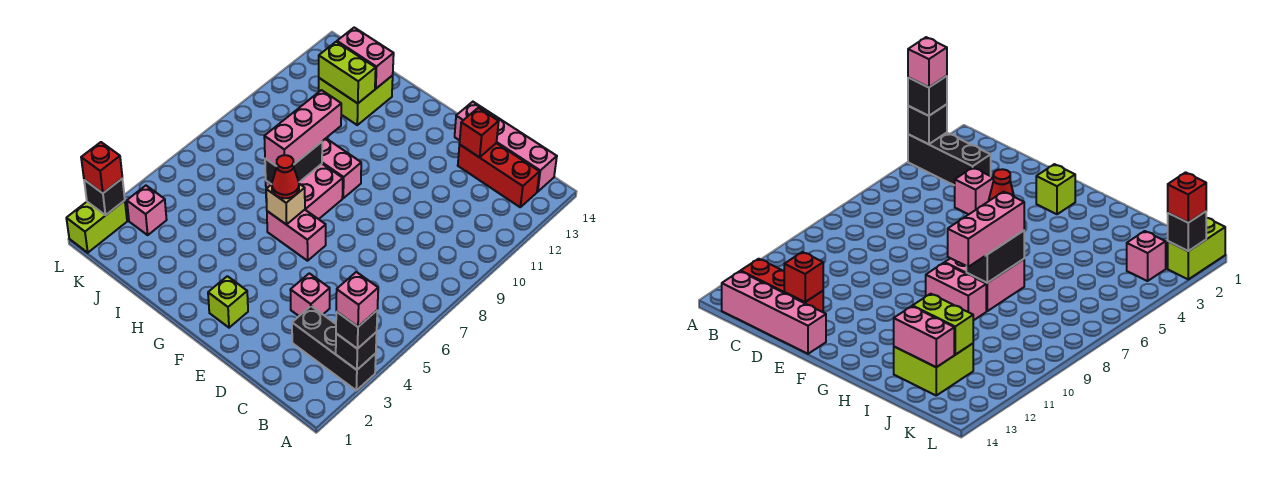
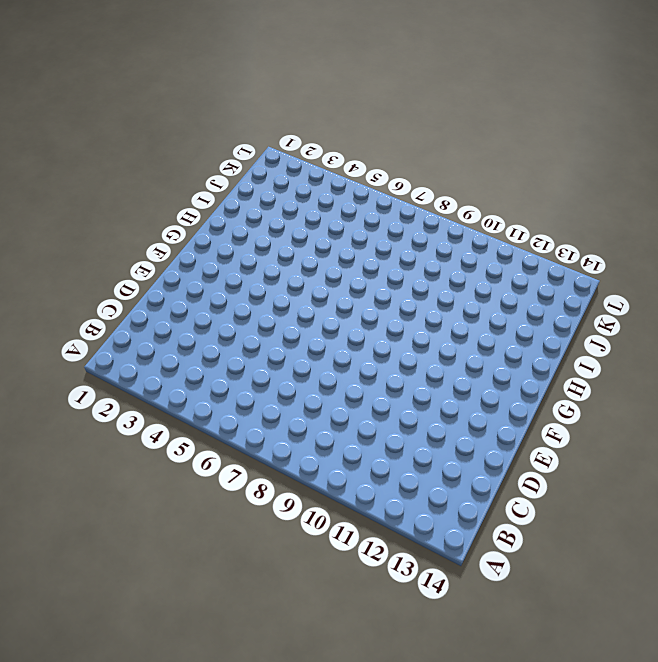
none -> black 1x3 brick [292,306,376,390]
none -> red 1x3 brick [458,143,539,207]
none -> pink 1x4 brick [455,102,557,192]

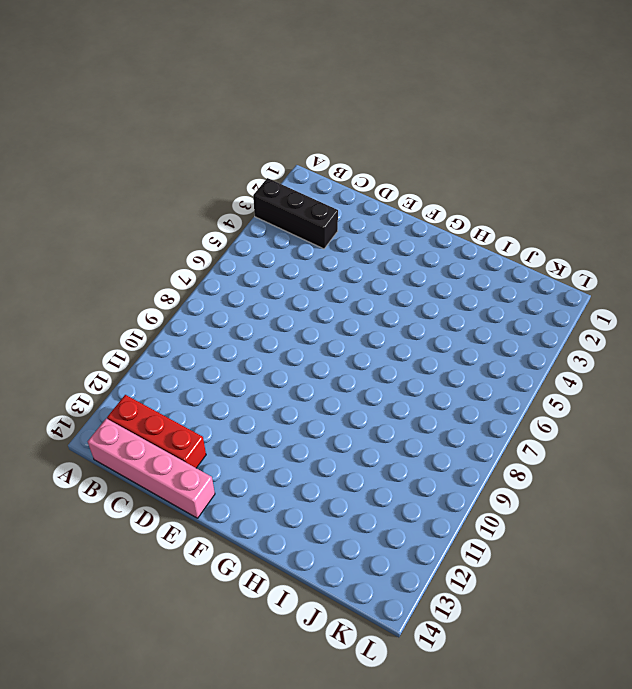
none -> pink 1x1 brick [291,273,330,316]
none -> lime 1x1 brick [208,276,248,328]
none -> pink 1x2 brick [267,210,326,261]

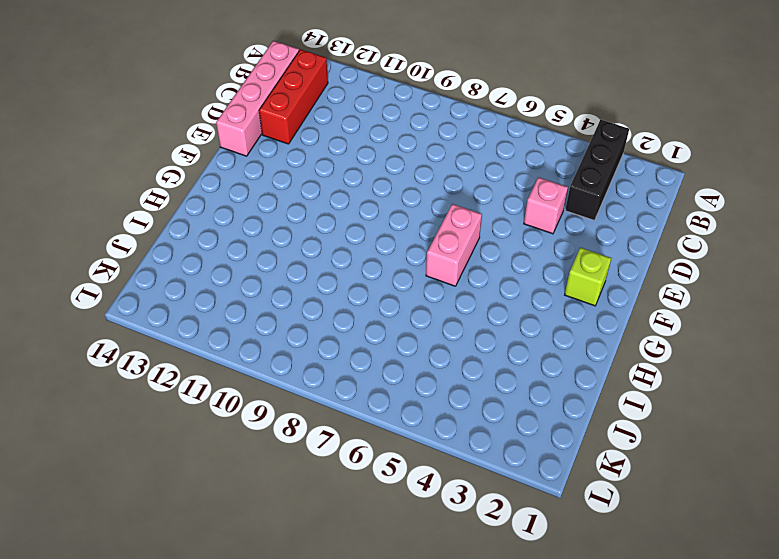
none -> pink 2x2 brick [266,164,343,219]
none -> pink 1x2 brick [322,139,361,198]
none -> lime 2x2 brick [319,75,393,125]

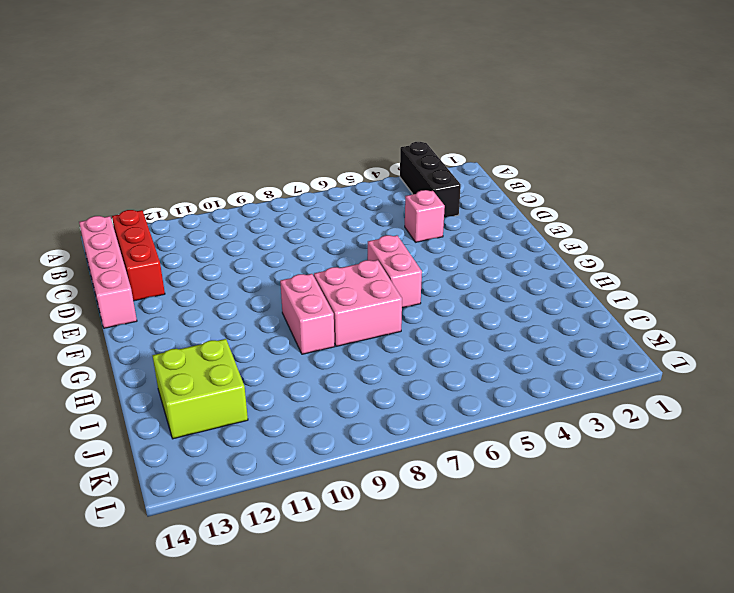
none -> lime 1x1 brick [208,276,248,328]
none -> pink 1x1 brick [127,186,167,235]
none -> lime 1x2 brick [66,200,127,253]

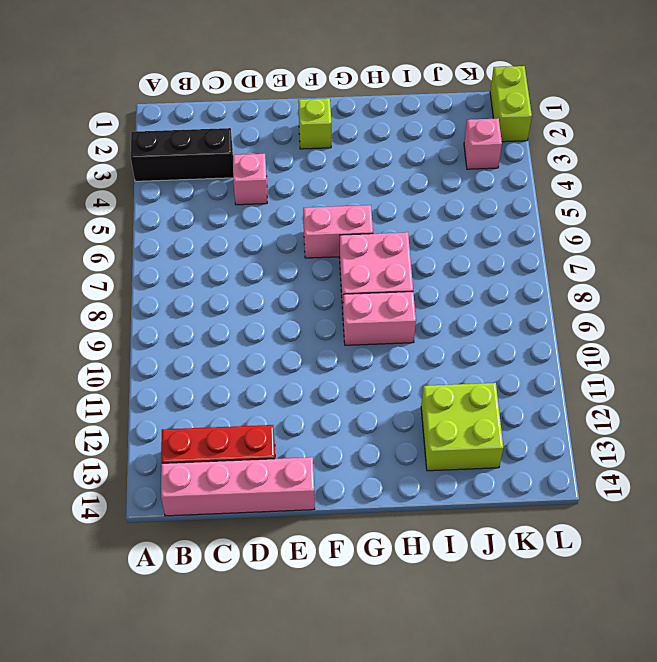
none -> black 1x1 brick [336,332,377,370]
none -> red 1x1 brick [460,108,499,157]
none -> tan 1x1 brick [266,184,305,224]

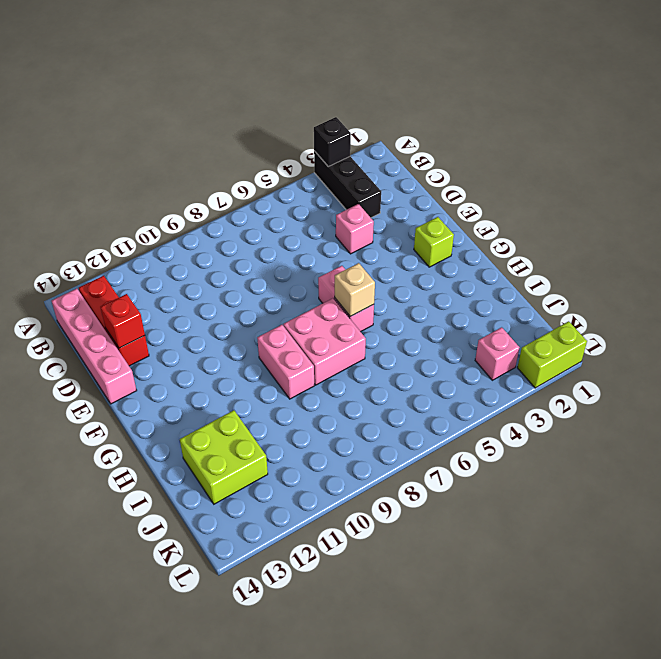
none -> black 1x2 brick [265,142,322,184]
none -> lime 1x2 brick [319,42,376,103]
none -> pink 1x2 brick [337,28,394,89]

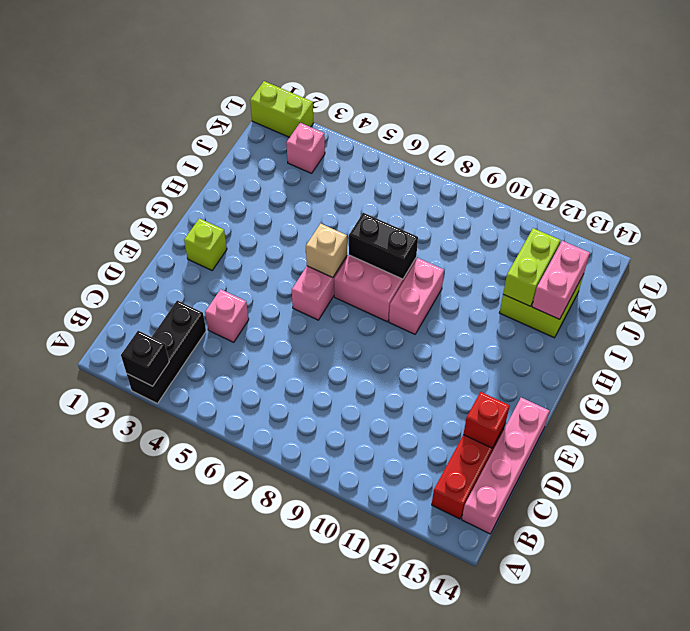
none -> black 1x1 brick [84,179,125,215]
none -> black 1x1 brick [336,311,377,349]
none -> red 1x1 cone [272,155,299,198]

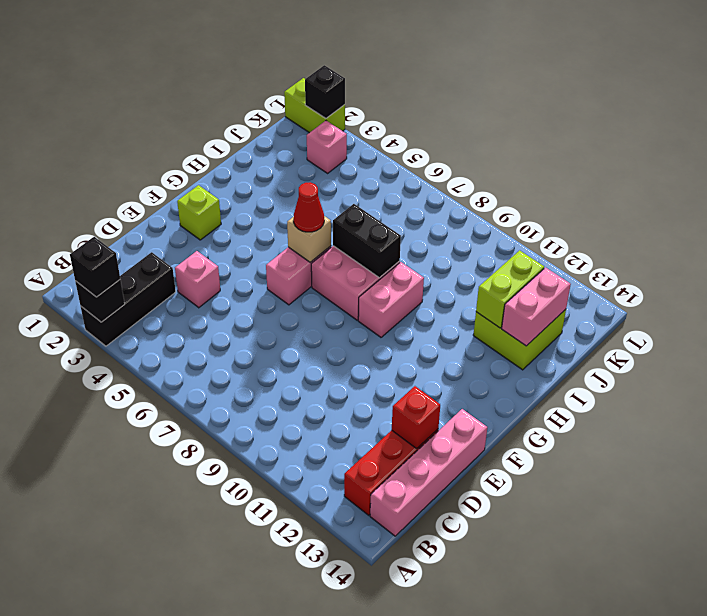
none -> pink 1x3 brick [264,90,341,166]
none -> red 1x1 brick [81,142,122,193]
none -> pink 1x1 brick [336,272,378,327]

